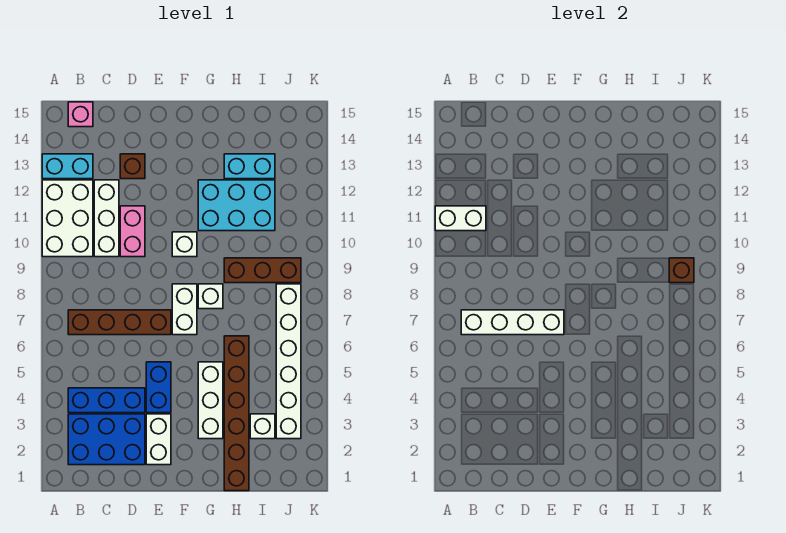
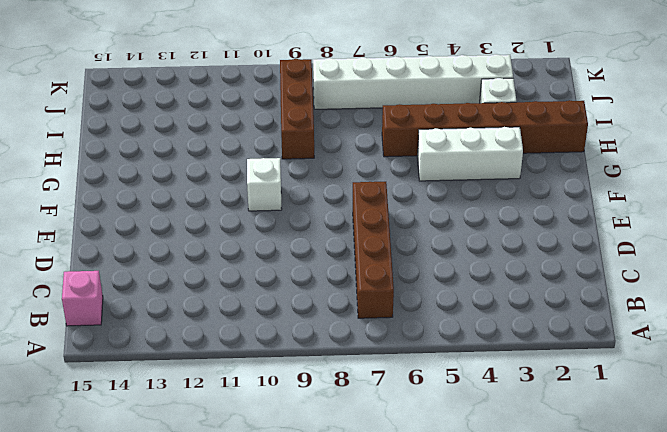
none -> white 2x3 brick [42,180,93,257]
none -> cyan 1x2 brick [42,154,93,179]
none -> blue 2x3 brick [68,414,145,465]

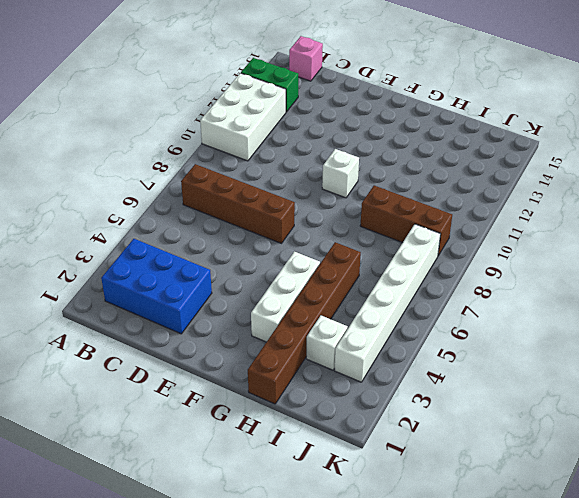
green 1x2 brick [241,58,298,112] -> cyan 1x2 brick [42,154,93,179]
none -> blue 1x3 brick [68,388,145,413]
none -> white 1x3 brick [94,180,119,257]
none -> pink 1x2 brick [120,206,145,257]

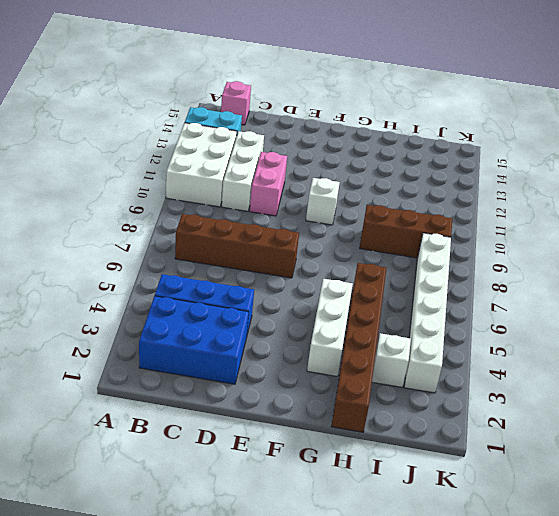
none -> brown 1x1 brick [120,154,145,179]
none -> white 1x2 brick [146,414,171,465]
none -> blue 1x2 brick [146,362,171,413]

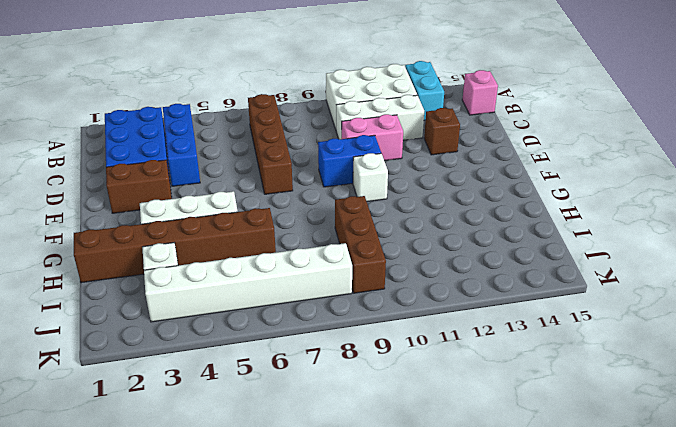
brown 1x2 brick [106,160,172,213] -> white 1x2 brick [146,414,171,465]
blue 1x2 brick [318,135,381,187] -> blue 1x2 brick moved to [146,362,171,413]
none -> white 1x2 brick [172,284,197,335]
none -> white 1x1 brick [198,284,223,309]
none -> cyan 2x3 brick [198,180,275,231]

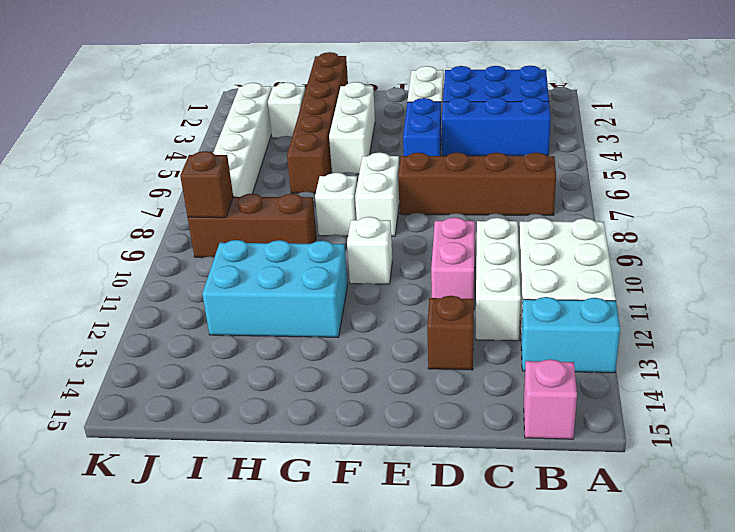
none -> cyan 1x2 brick [224,154,275,179]
none -> white 1x2 brick [435,206,486,231]
none -> white 1x4 brick [461,310,564,335]

